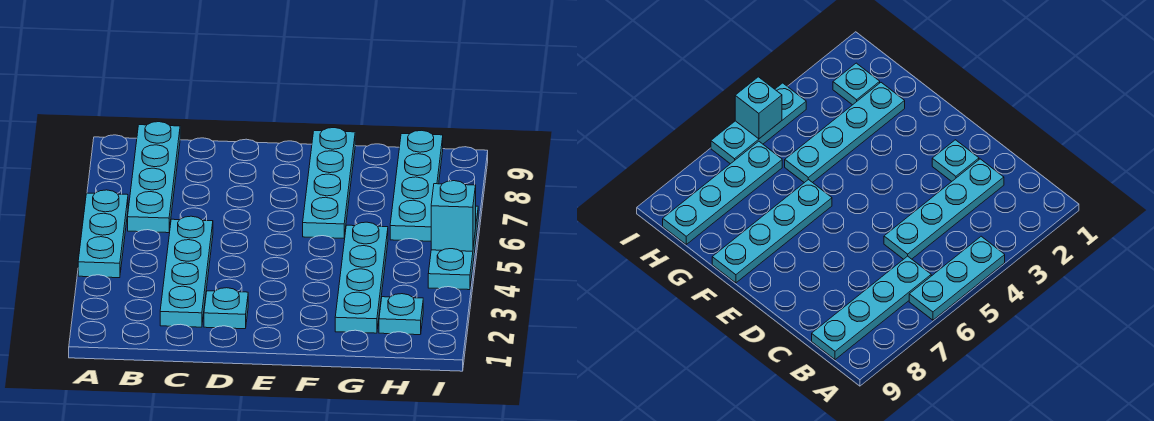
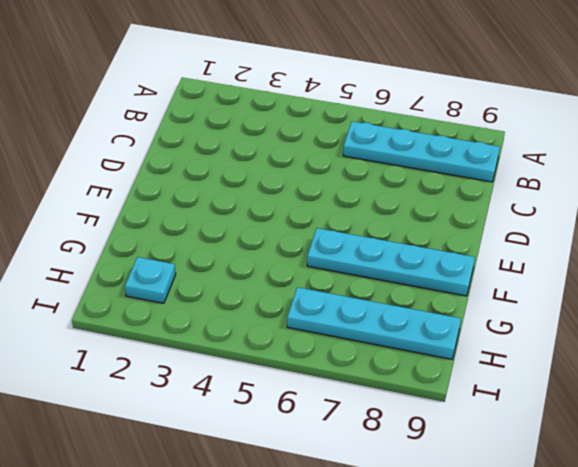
none -> cyan 1x3 plate [78,190,128,278]
none -> cyan 1x4 plate [160,216,213,327]

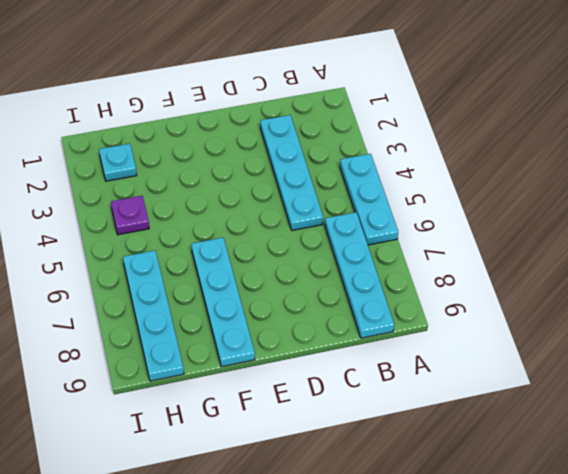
purple 1x1 plate [111,196,149,235] -> none
none -> cyan 1x1 plate [204,288,248,329]
none -> cyan 1x4 plate [335,222,388,333]

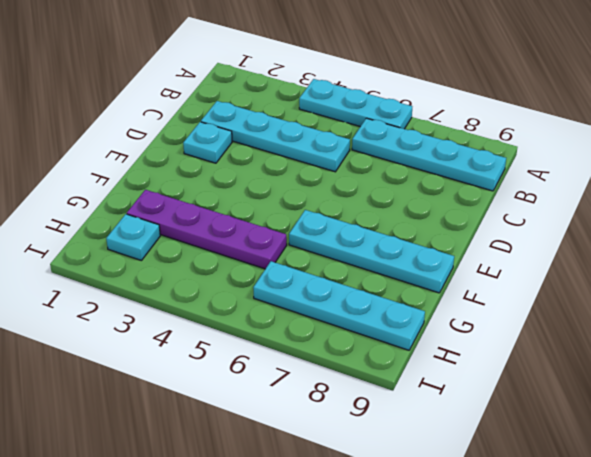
purple 1x4 plate [127,190,287,269] -> cyan 1x4 plate [335,222,388,333]
none -> cyan 1x3 plate [428,206,478,290]
none -> cyan 1x1 brick [431,181,476,251]

